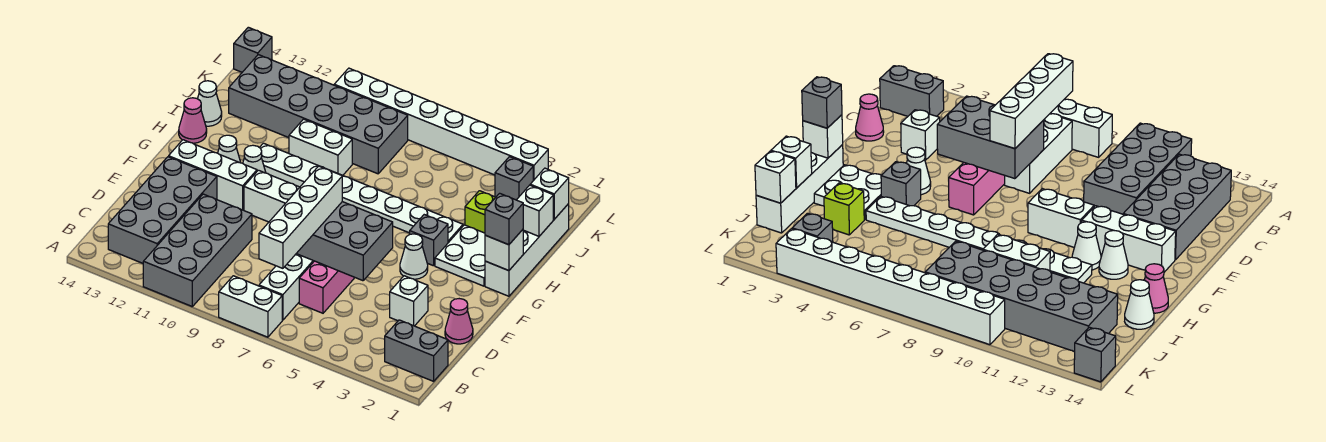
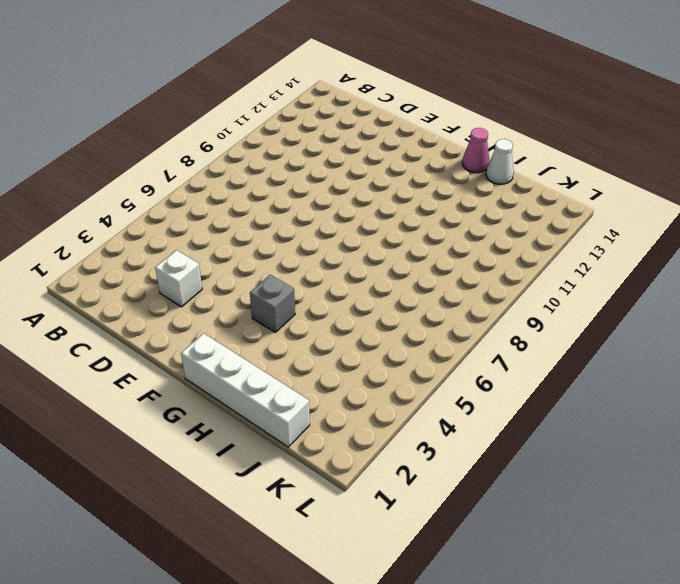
none -> white 1x2 brick [219,276,282,337]
none -> grey 2x4 brick [143,194,252,306]
none -> grey 1x2 brick [385,320,448,381]
none -> white 1x3 brick [259,254,314,320]

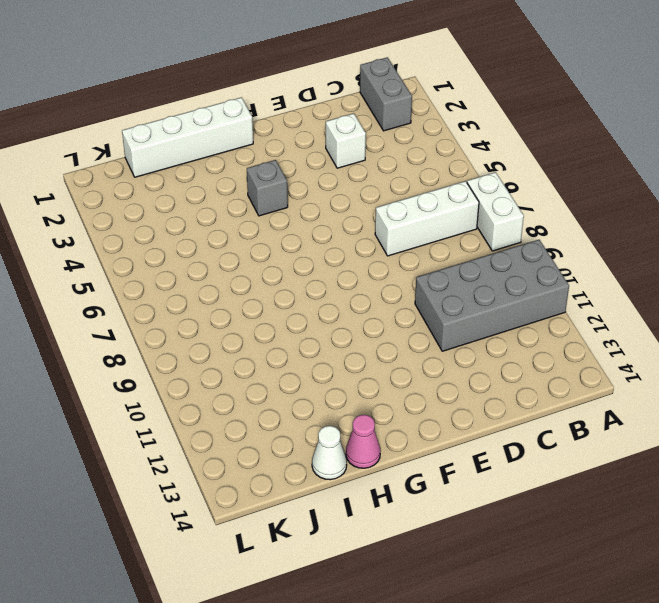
none -> grey 2x4 brick [108,157,217,263]
none -> pink 1x4 brick [299,261,355,313]
none -> pink 1x1 cone [445,299,473,344]
none -> white 1x1 cone [400,234,428,279]

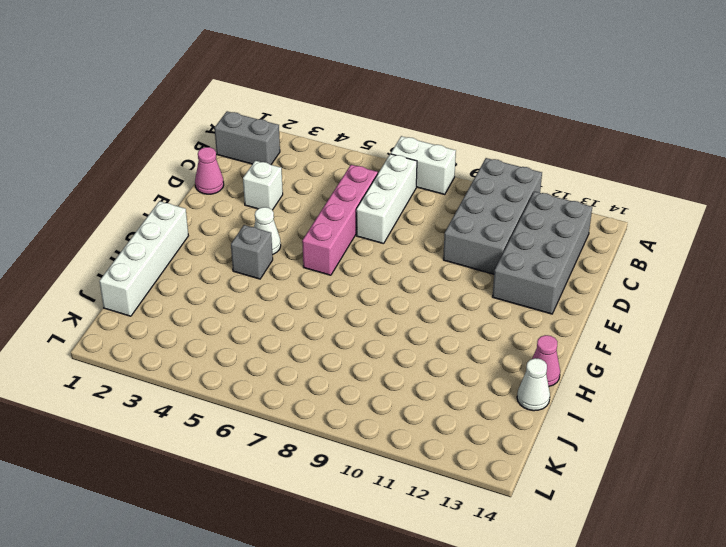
none -> white 1x2 brick [244,170,300,222]
none -> white 1x3 brick [169,140,257,210]
none -> white 2x2 plate [435,225,485,286]
none -> white 1x1 cone [243,145,266,173]

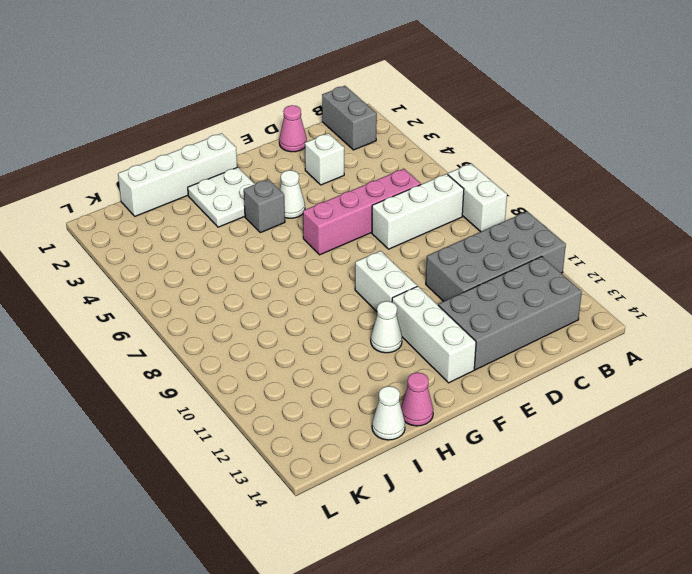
none -> white 1x1 cone [218,135,241,163]
none -> white 1x8 plate [259,143,463,243]
none -> lime 1x1 brick [465,191,496,233]
none -> white 1x2 brick [289,119,352,175]

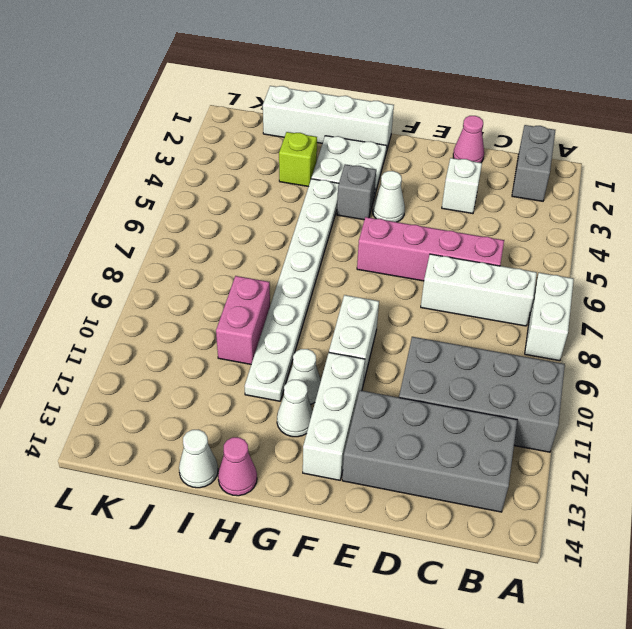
pink 1x2 brick [216,276,270,364] -> white 1x2 brick [289,119,352,175]
none -> grey 2x6 brick [229,55,408,174]
none -> grey 1x1 brick [495,157,533,200]
none -> white 1x8 brick [334,68,548,181]
none -> grey 1x1 brick [234,27,272,72]

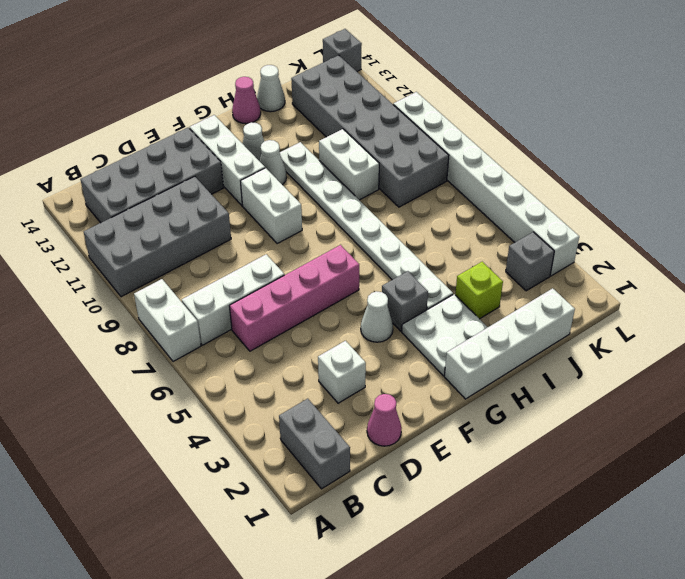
none -> grey 2x3 brick [296,202,393,281]
none -> white 1x1 brick [485,230,523,271]
none -> white 1x1 brick [517,185,553,236]
none -> white 1x1 brick [530,168,569,219]

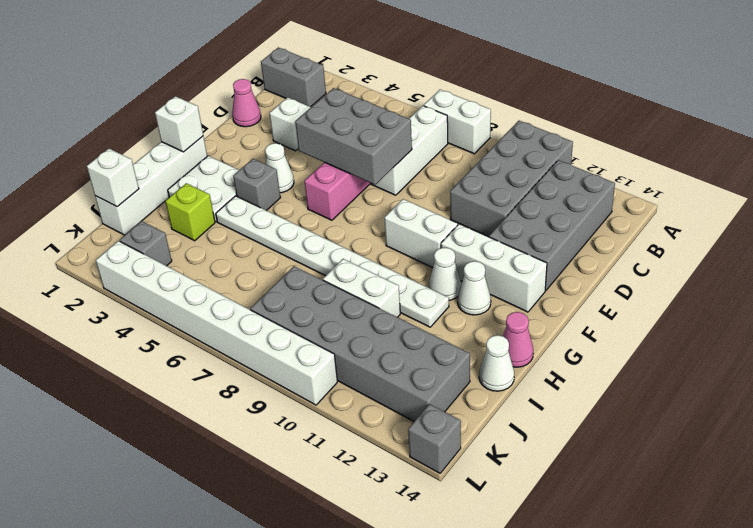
none -> white 1x1 brick [517,185,553,236]
none -> white 1x4 brick [259,166,342,268]
none -> grey 1x1 brick [485,193,523,245]

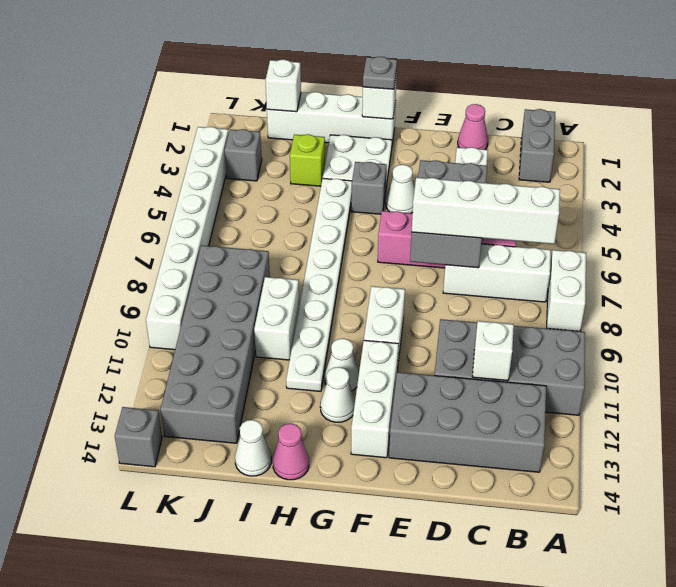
white 1x1 brick [472,321,514,381] -> white 1x1 brick moved to [517,185,553,236]
grey 1x1 plate [363,57,397,89] -> grey 1x1 brick [485,193,523,245]

